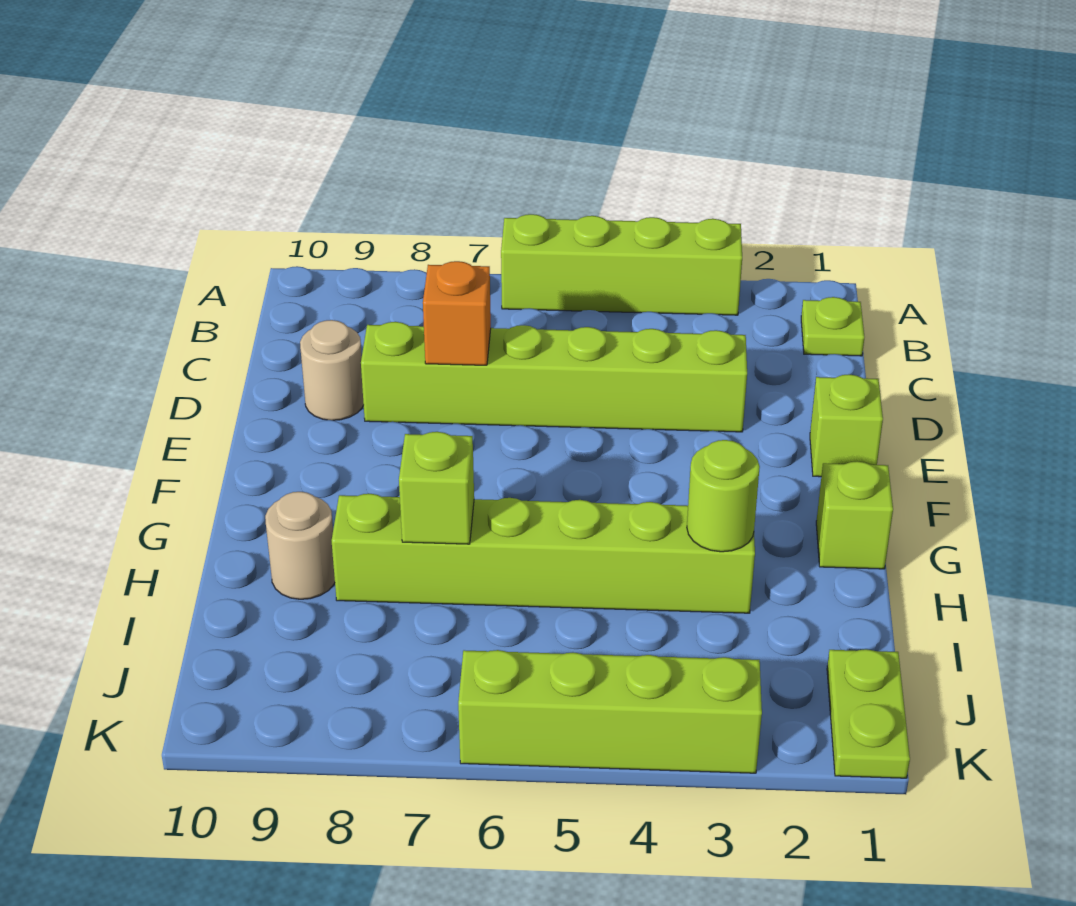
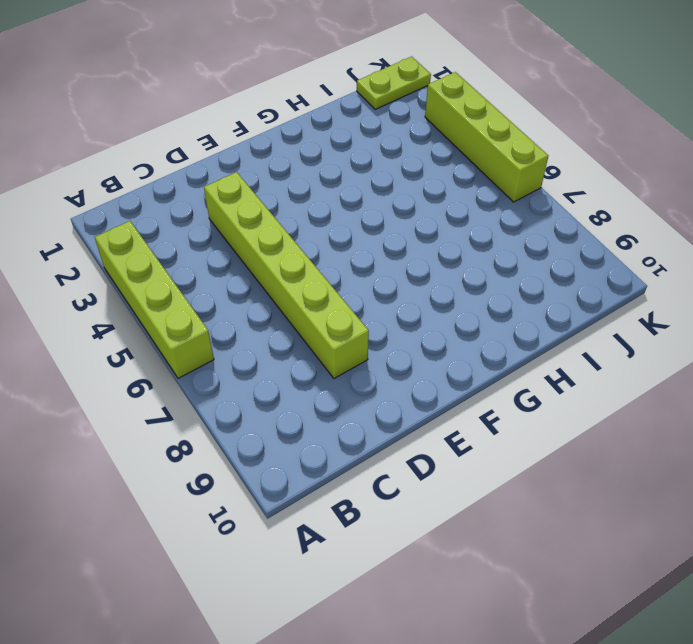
none -> lime 1x1 plate [801,297,864,356]
none -> tan 1x1 round brick [300,320,364,420]
none -> lime 1x1 brick [810,374,883,477]

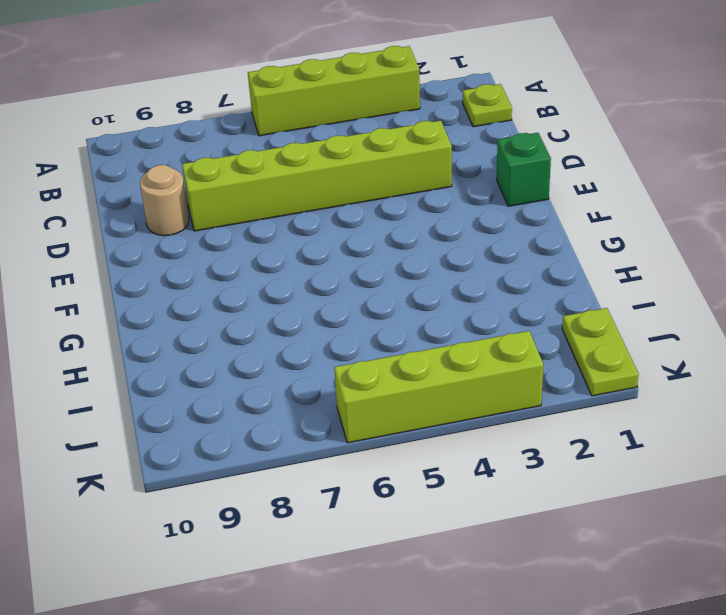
green 1x1 brick [497,133,551,206] -> lime 1x1 brick [810,374,883,477]
none -> lime 1x1 brick [816,461,893,569]
none -> lime 1x6 brick [332,494,755,613]
none -> tan 1x1 round brick [265,492,335,599]

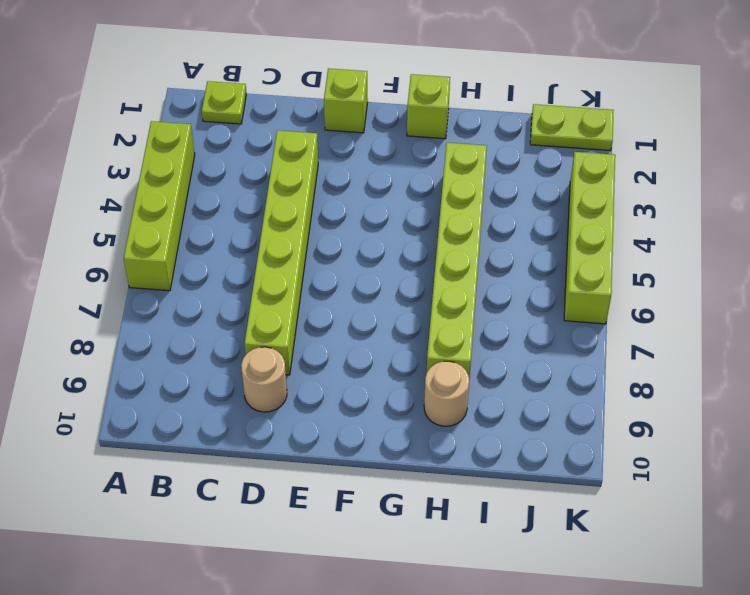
none -> orange 1x1 brick [423,261,491,365]
none -> lime 1x1 round brick [687,440,760,552]
none -> lime 1x1 brick [399,432,474,544]

